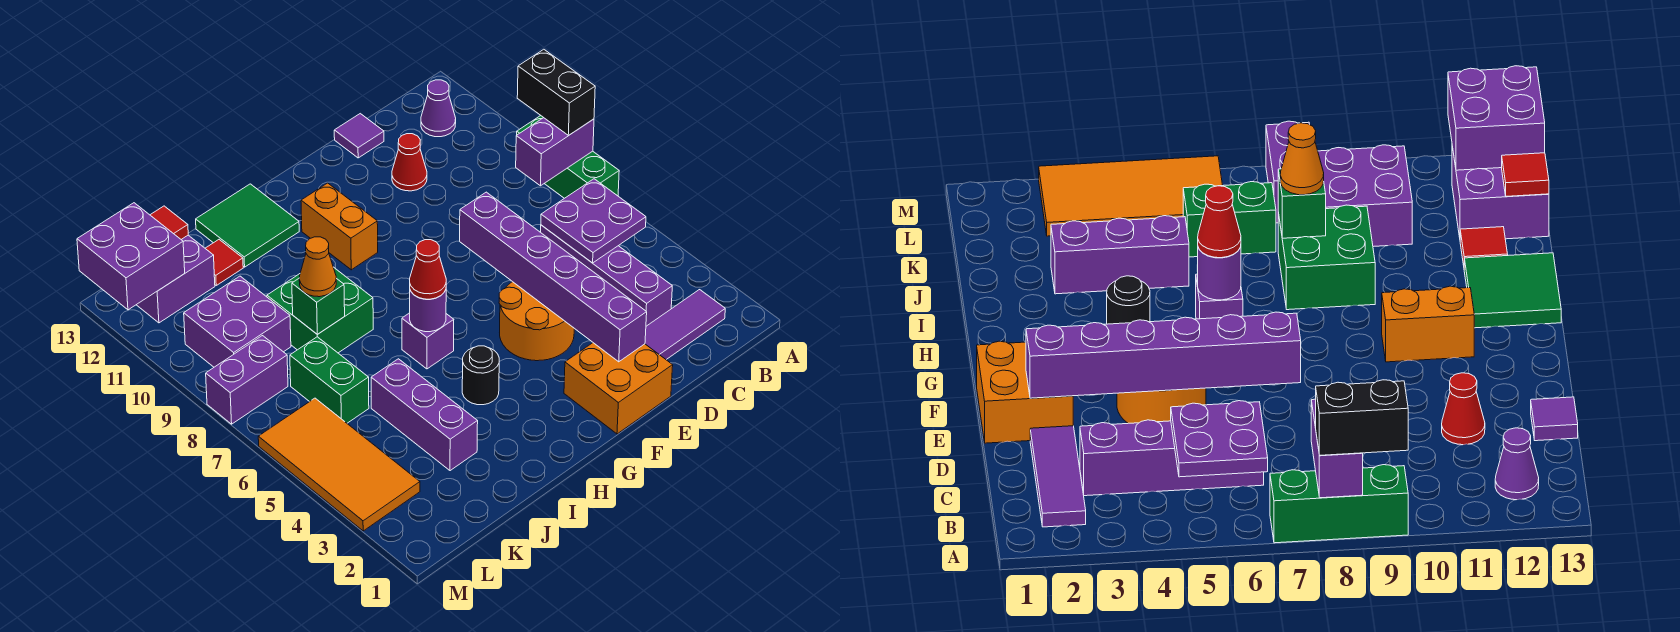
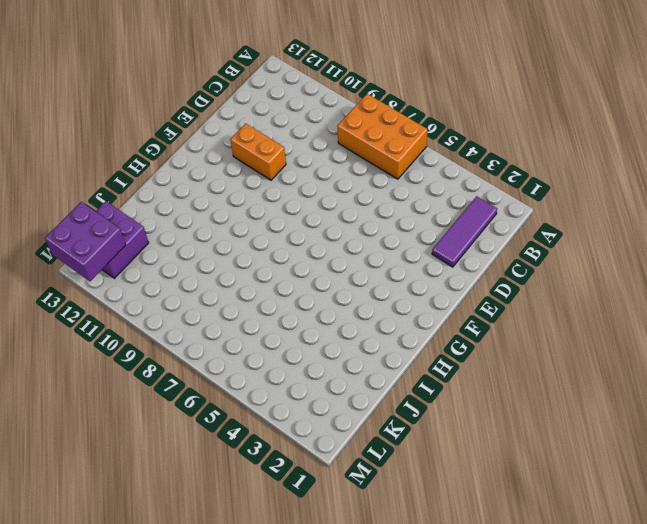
orange 2x3 brick [337,94,428,179] -> green 1x3 brick [517,116,619,198]
orange 1x2 brick [230,123,286,180] -> orange 1x2 brick moved to [301,183,378,270]
none -> purple 1x1 cone [421,80,456,137]
none -> purple 1x4 brick [541,225,672,326]
none -> red 1x1 cone [392,134,427,191]
none -> purple 1x1 tile [334,114,384,158]

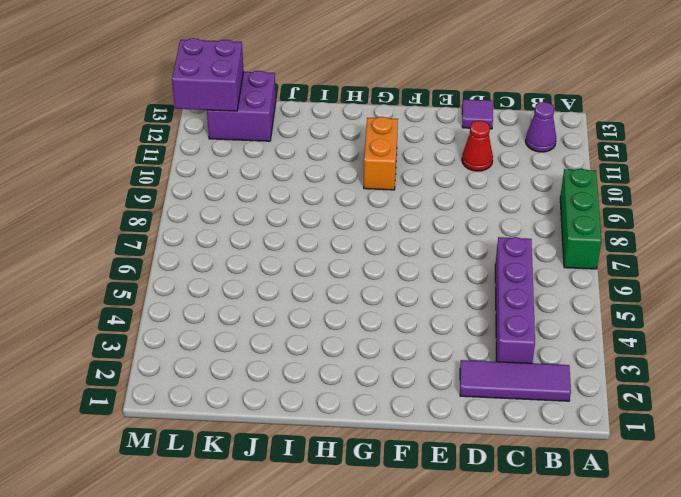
none -> orange 2x2 brick [564,343,673,434]
none -> orange 2x2 round brick [499,282,574,361]
none -> black 1x1 round brick [462,346,499,405]
none -> purple 1x1 brick [402,313,454,369]

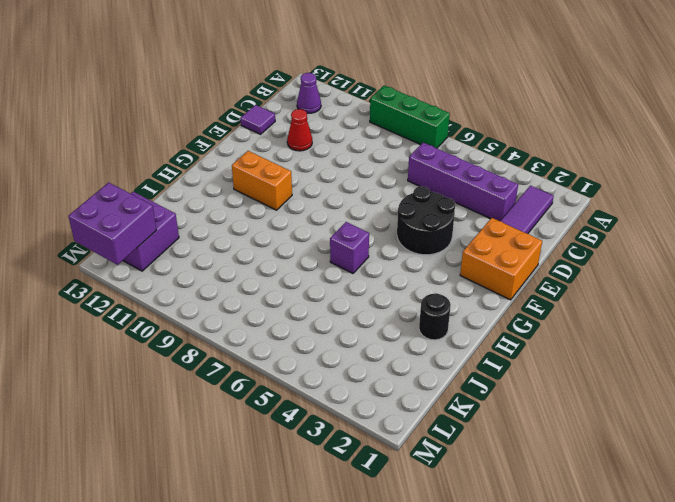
black 2x2 round brick [397,186,455,255] -> orange 2x2 round brick [499,282,574,361]
black 1x1 round brick [419,293,451,340] -> black 1x1 round brick moved to [462,346,499,405]
none -> green 2x2 tile [196,184,299,267]
none -> green 2x2 brick [267,267,373,353]
none -> purple 1x3 brick [371,359,478,471]
none -> red 1x1 tile [205,240,243,285]

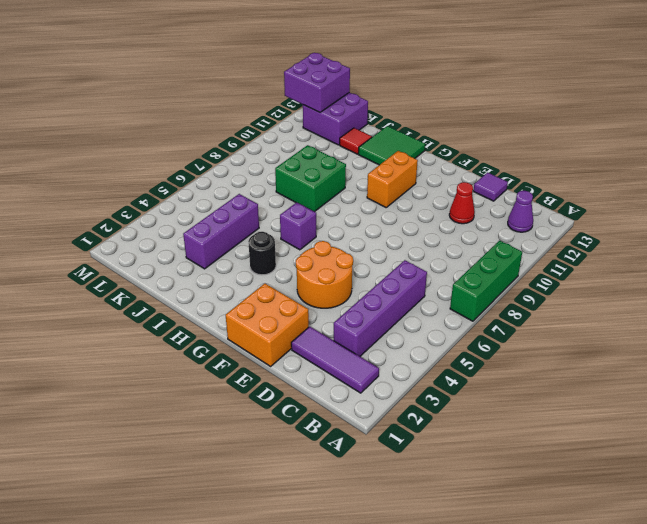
none -> green 1x2 brick [290,337,369,423]
none -> purple 2x2 brick [184,276,291,367]
none -> orange 2x4 tile [258,398,420,531]
none -> purple 1x2 brick [206,336,288,424]

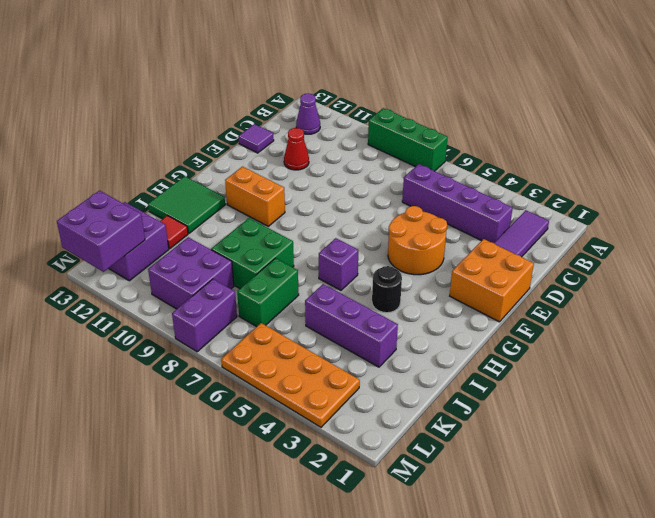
green 1x2 brick [237,258,299,327] -> green 1x2 brick turned to [290,337,369,423]
orange 2x4 plate [221,323,360,427] -> orange 2x4 tile [258,398,420,531]
none -> purple 1x2 brick [516,118,594,186]
none -> purple 2x2 plate [541,179,646,263]
none -> purple 1x6 brick [460,192,647,362]
none -> purple 1x1 round brick [410,290,446,332]

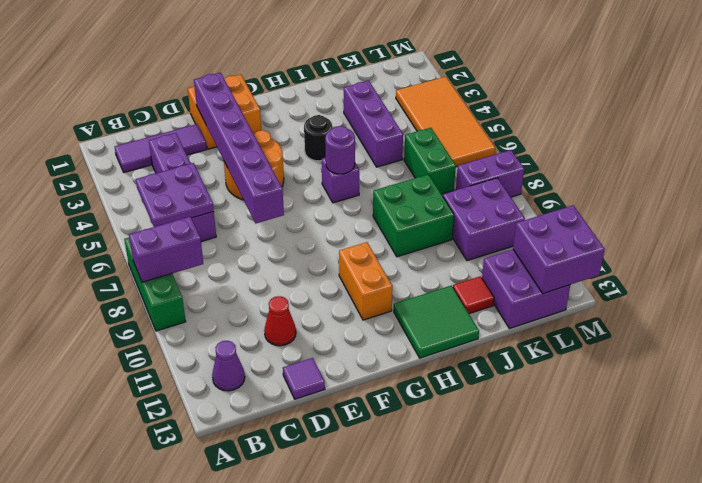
none -> green 1x1 brick [292,278,345,334]
none -> red 1x1 tile [151,206,188,239]
none -> black 1x2 brick [517,49,595,135]
none -> red 1x1 cone [410,240,446,299]

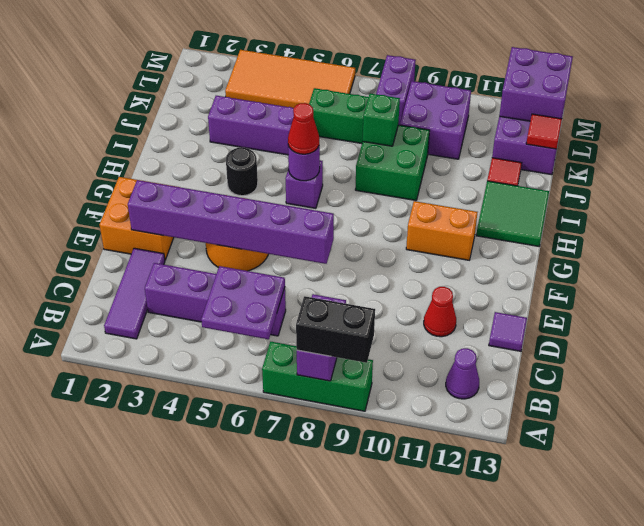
none -> orange 1x1 cone [299,237,336,297]

